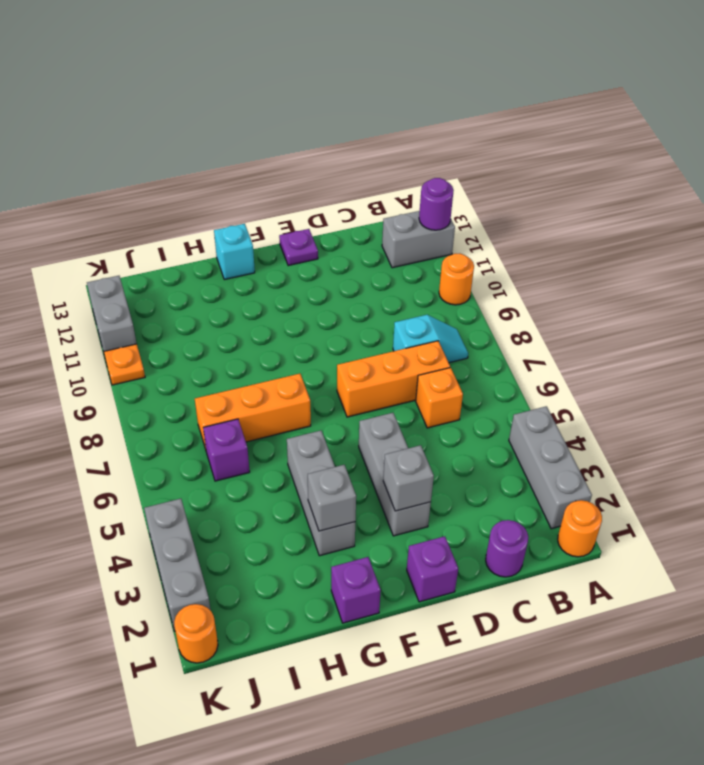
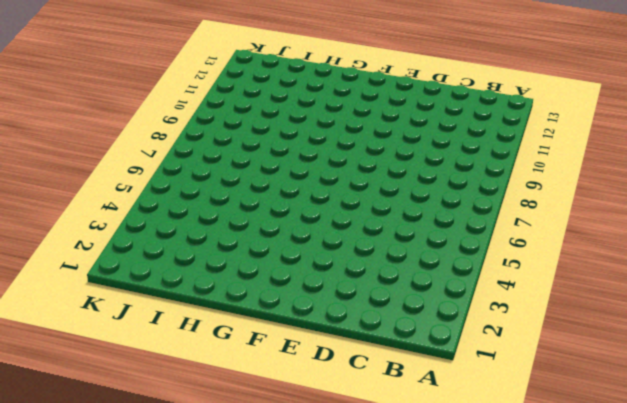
none -> orange 1x1 round brick [558,500,602,557]
none -> grey 1x3 brick [509,406,592,529]
none -> orange 1x1 round brick [439,254,474,305]

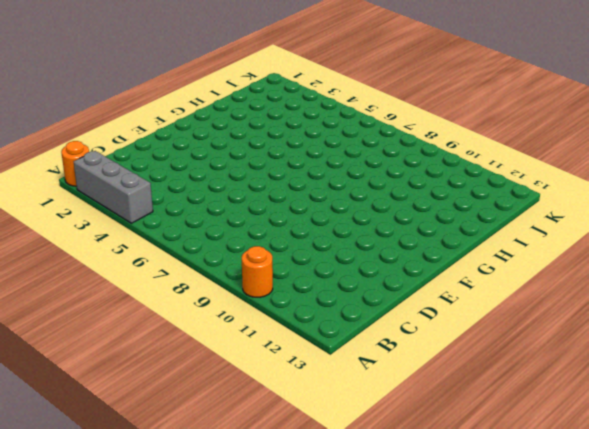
none -> grey 1x2 brick [382,211,455,268]
none -> cyan 1x2 slope [393,315,468,363]
none -> purple 1x1 round brick [486,520,528,577]

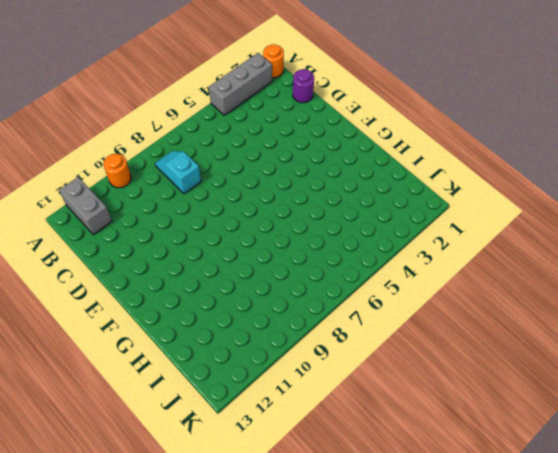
none -> orange 1x1 brick [416,368,463,428]
none -> orange 1x3 brick [337,341,450,417]
none -> purple 1x1 brick [407,536,458,602]

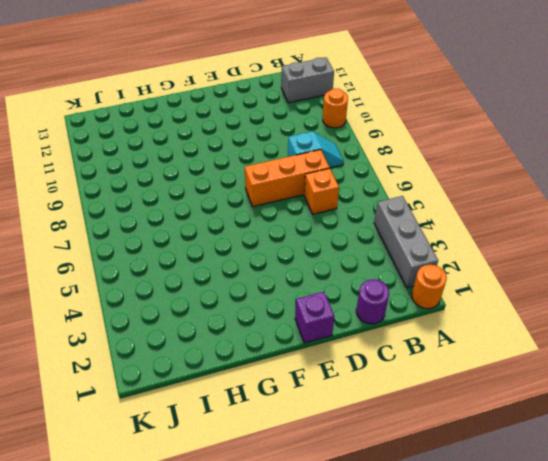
none -> grey 1x3 brick [359,413,431,536]
none -> purple 1x1 plate [279,229,318,266]
none -> purple 1x1 brick [331,557,381,623]

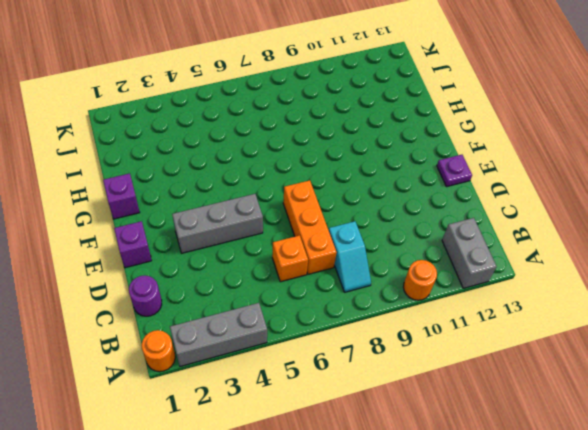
none -> grey 1x3 brick [287,431,355,556]
none -> orange 1x3 brick [195,374,311,449]
none -> cyan 1x1 brick [214,224,255,280]

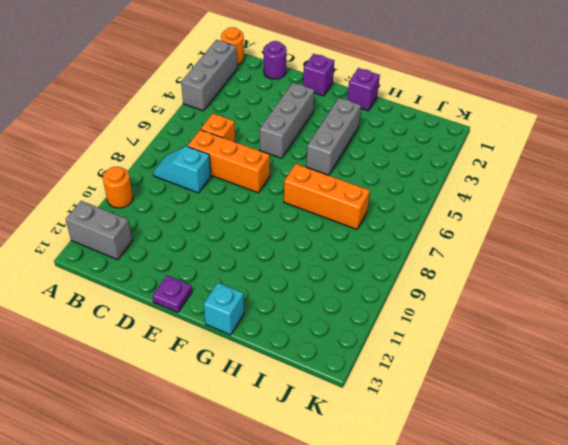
none -> purple 1x1 brick [203,419,250,481]
none -> orange 1x1 round brick [174,604,218,663]
none -> grey 1x3 brick [144,499,211,631]

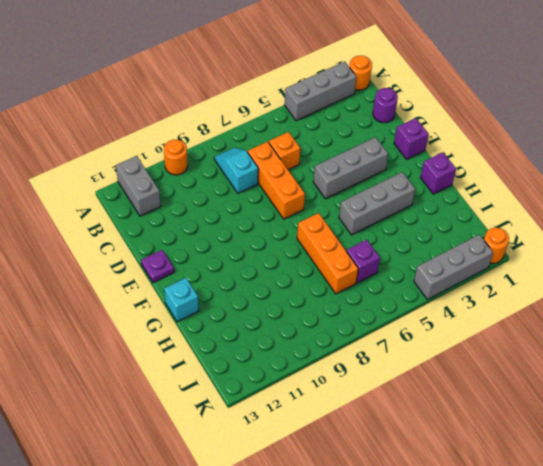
none -> orange 1x1 plate [104,344,145,385]
none -> grey 1x2 brick [87,276,137,352]
none -> purple 1x1 round brick [419,178,454,230]

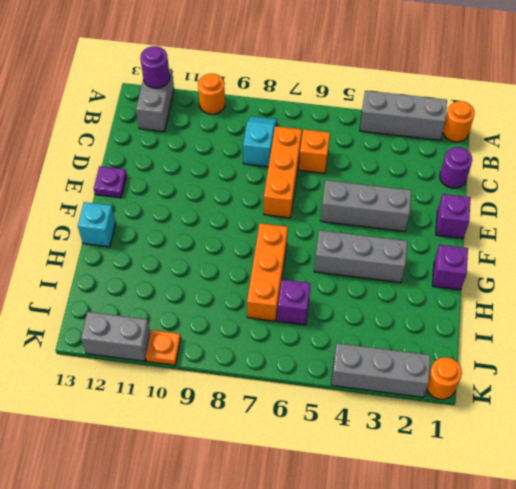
none -> grey 1x1 brick [383,445,434,511]
none -> grey 1x1 brick [308,465,356,531]

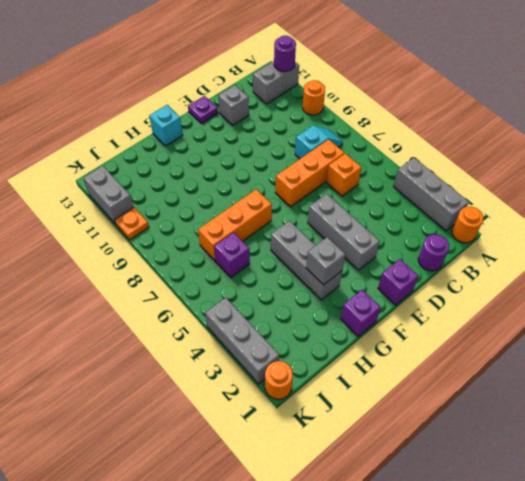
grey 1x1 brick [218,85,249,125] -> grey 1x1 brick moved to [383,445,434,511]

